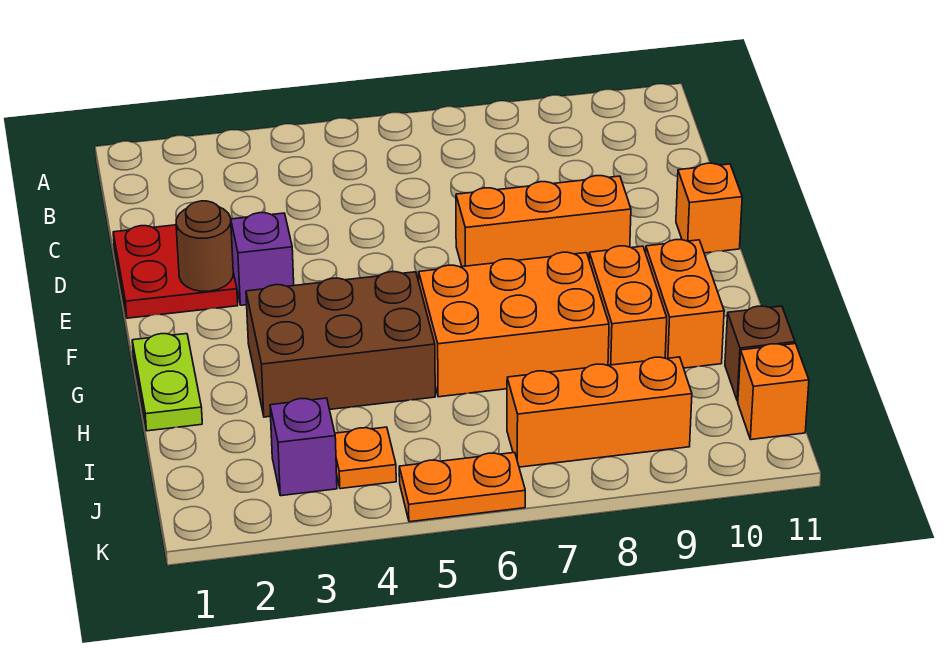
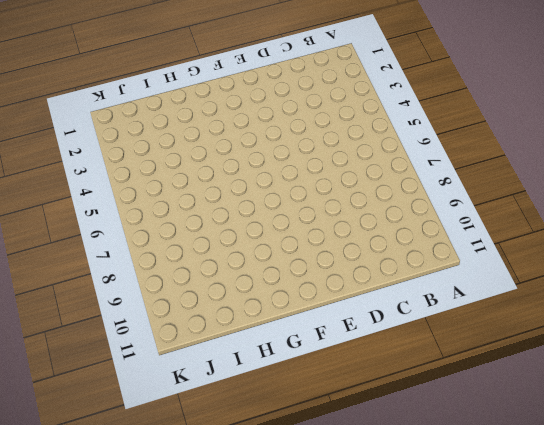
none -> red 2x2 plate [113,225,238,318]
none -> purple 1x1 brick [231,213,294,305]
none -> orange 1x3 brick [456,176,631,267]

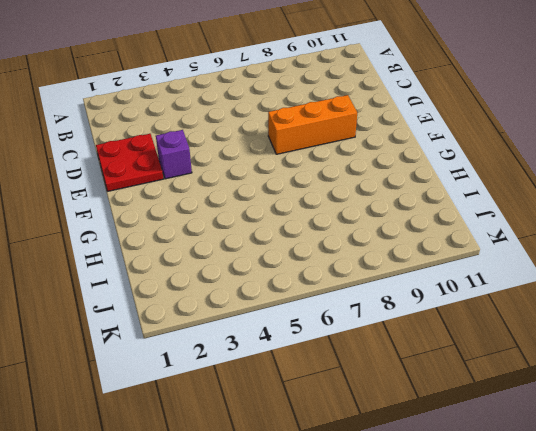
none -> orange 1x1 brick [676,163,742,253]
none -> lime 1x2 plate [132,334,202,431]
none -> brown 2x3 brick [246,272,435,417]

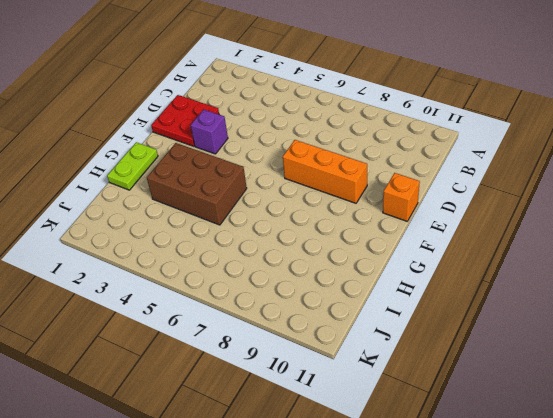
none -> orange 2x3 brick [419,252,609,397]
none -> orange 1x2 brick [589,246,667,365]
none -> orange 1x2 brick [646,240,724,368]

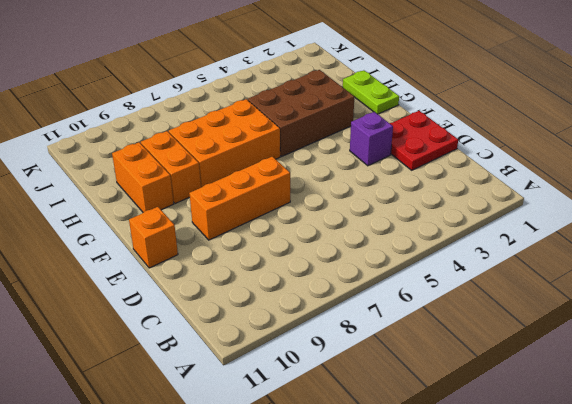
none -> brown 1x1 brick [725,306,795,401]
none -> purple 1x1 brick [270,398,337,496]
none -> orange 1x1 plate [335,427,396,489]

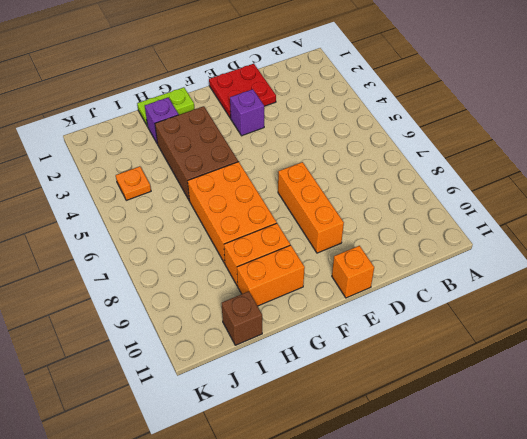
purple 1x1 brick [145,97,179,144] -> purple 1x1 brick moved to [270,398,337,496]
none -> orange 1x3 brick [507,357,692,467]
none -> orange 1x1 brick [738,344,809,439]
none -> orange 1x2 plate [399,452,525,522]

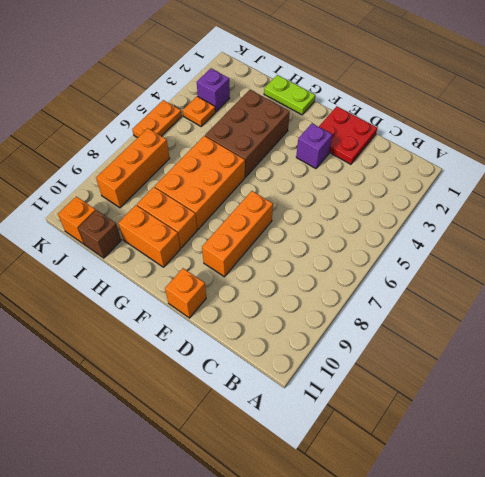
none -> brown 1x1 round brick [176,201,233,291]

